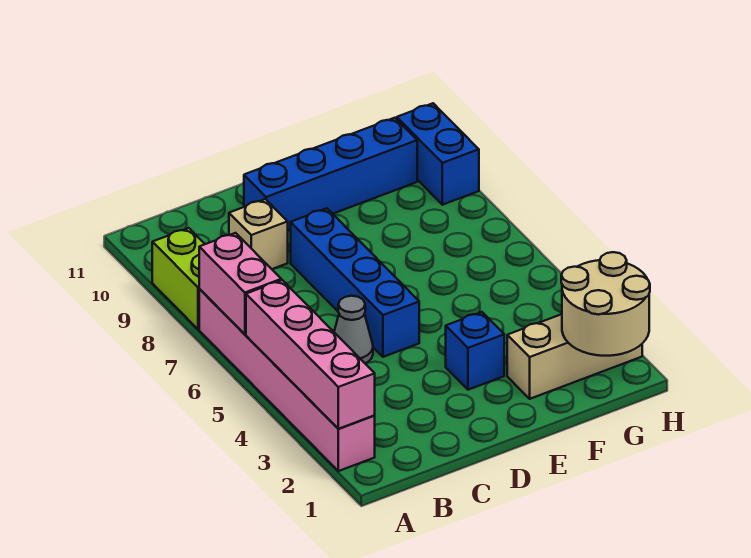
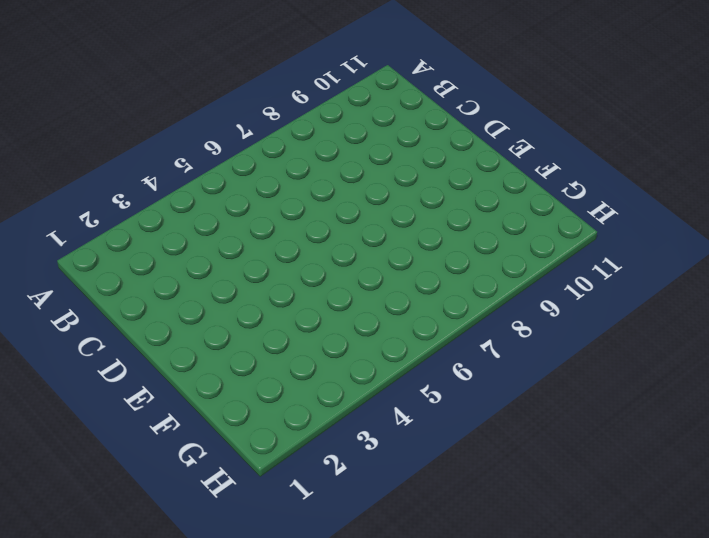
none -> pink 1x6 brick [199,289,375,471]
none -> lime 1x2 brick [152,228,205,329]
none -> grey 1x1 cone [334,296,373,363]

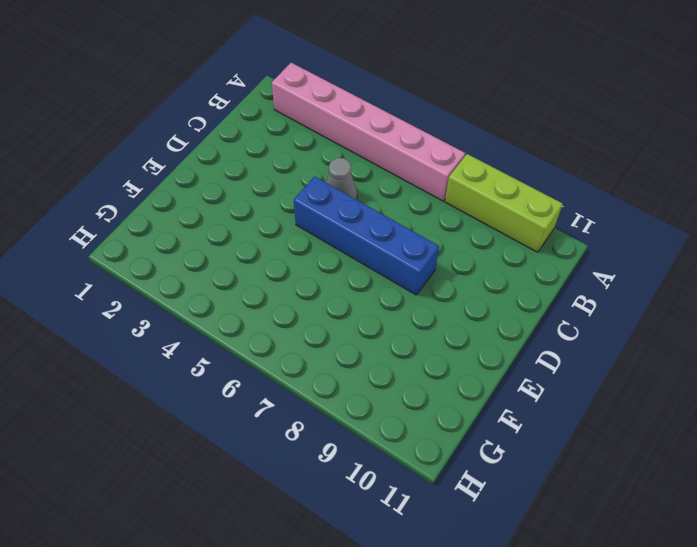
lime 1x3 brick [445,154,562,252] -> lime 1x2 brick [152,228,205,329]
none -> tan 1x1 brick [229,199,288,269]
none -> blue 1x4 brick [244,118,417,231]
none -> blue 1x1 brick [446,312,504,390]

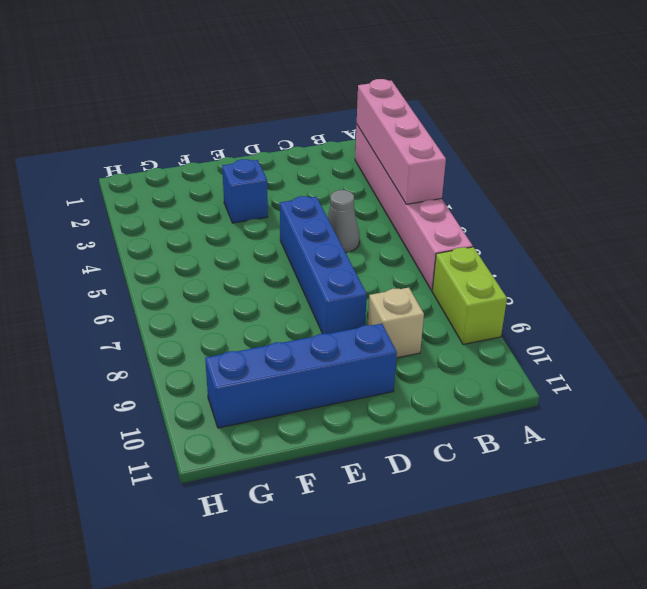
none -> tan 1x3 brick [507,314,642,399]
none -> blue 1x2 brick [397,103,479,205]
none -> pink 1x2 brick [199,233,281,334]

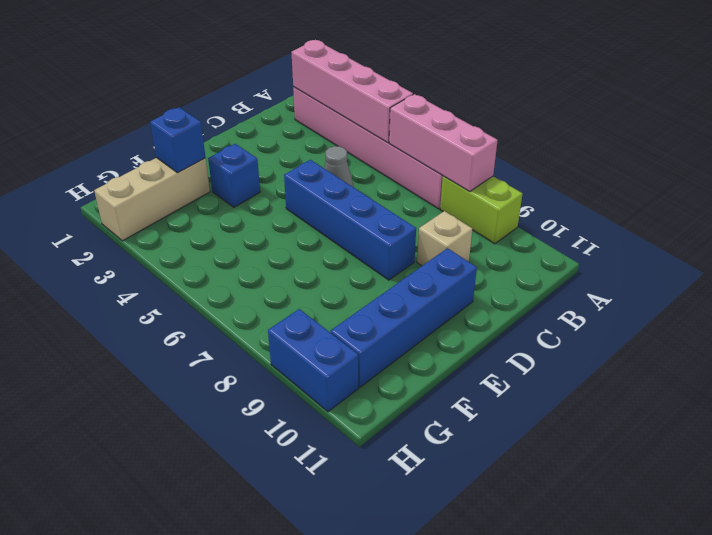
pink 1x3 brick [389,94,498,191] -> pink 1x2 brick [199,233,281,334]
blue 1x1 brick [150,107,205,173] -> none
none -> tan 2x2 round brick [561,252,650,356]

